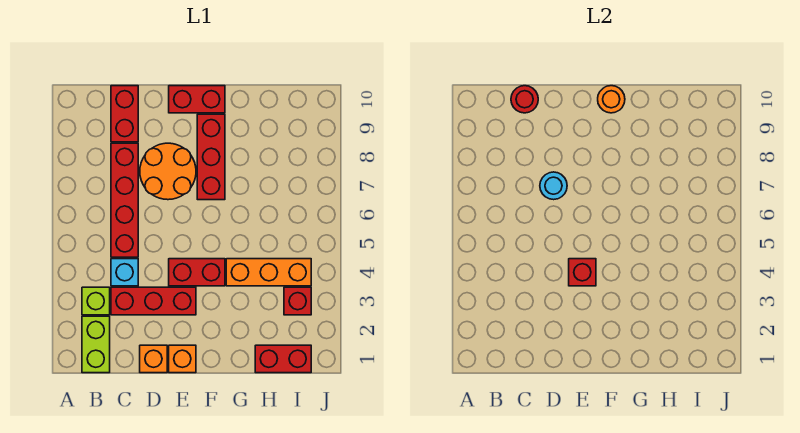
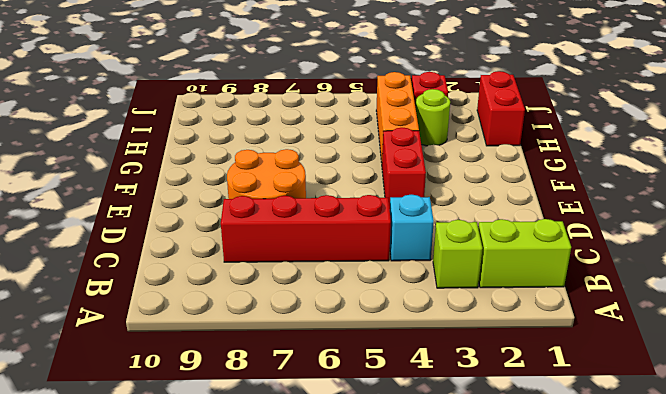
lime 1x1 round brick [416,89,450,146] -> none
none -> red 1x3 brick [111,287,196,315]
none -> red 1x2 brick [111,86,138,142]
none -> orange 1x1 brick [140,345,167,373]

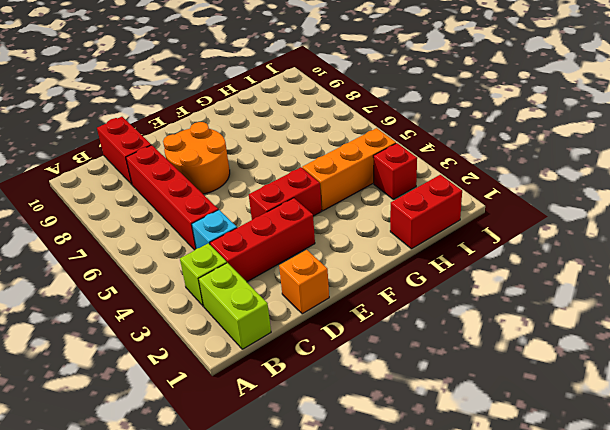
none -> orange 1x1 brick [169,345,196,373]
none -> red 1x2 brick [169,86,225,113]
none -> red 1x3 brick [197,114,225,200]

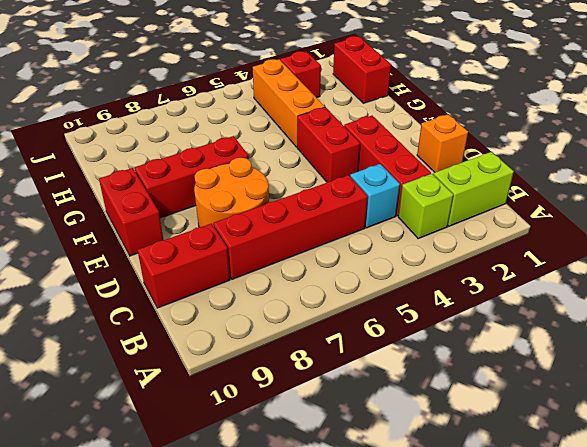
none -> orange 1x1 brick [169,345,196,373]
none -> red 1x1 round brick [511,86,538,113]
none -> cyan 1x1 round brick [540,172,567,200]

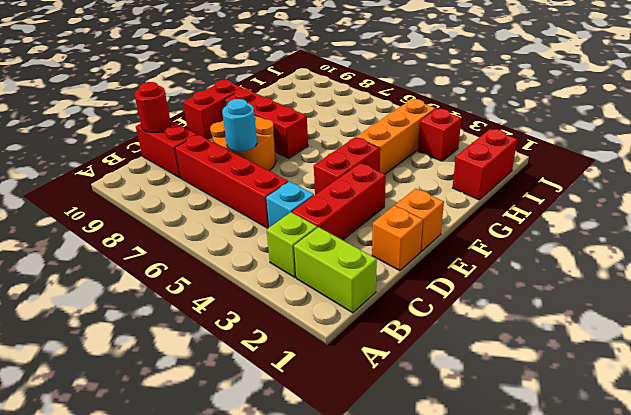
none -> red 1x1 brick [569,259,596,286]
none -> orange 1x1 round brick [598,86,625,113]

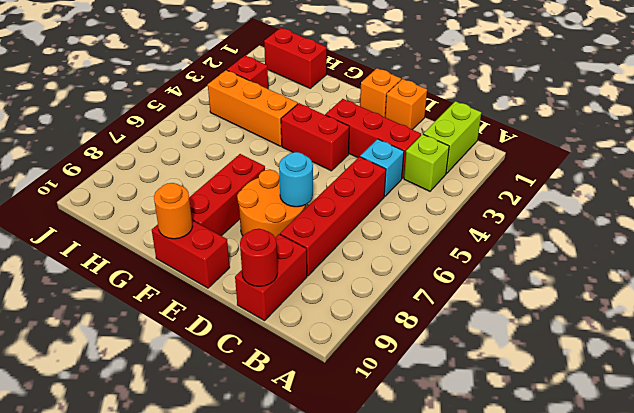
none -> red 1x1 brick [569,259,596,286]

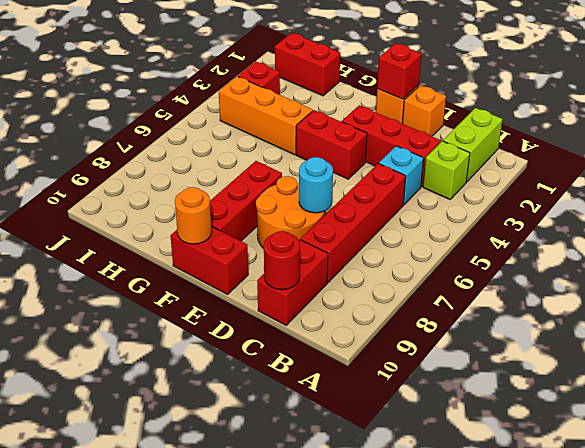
red 1x1 brick [377,43,421,99] -> red 1x1 brick moved to [569,259,596,286]

